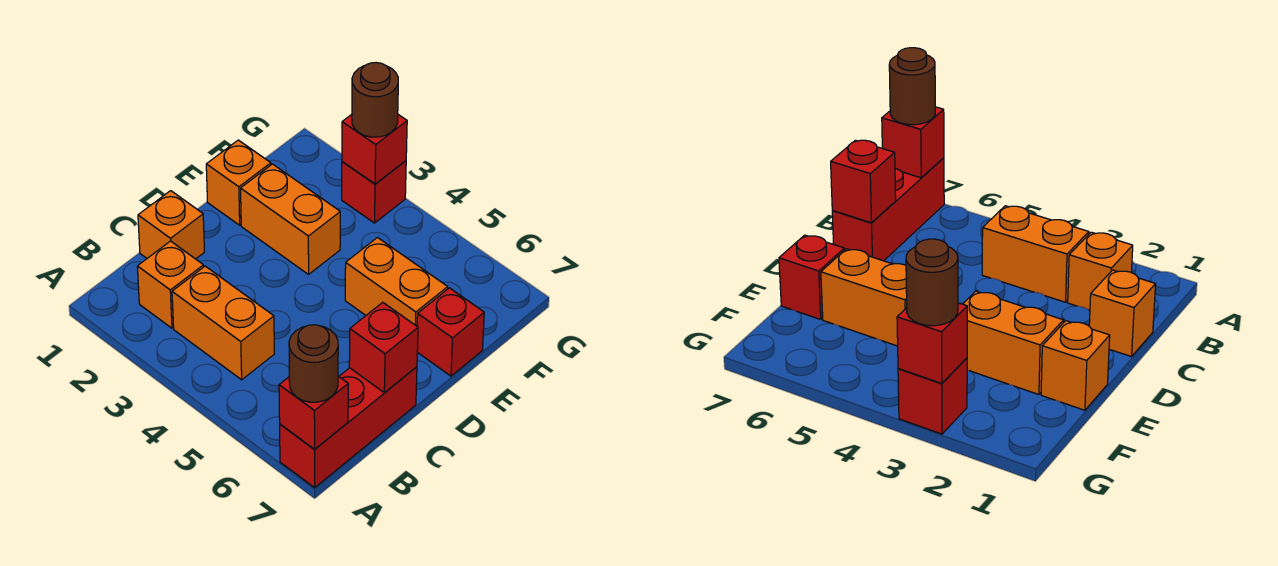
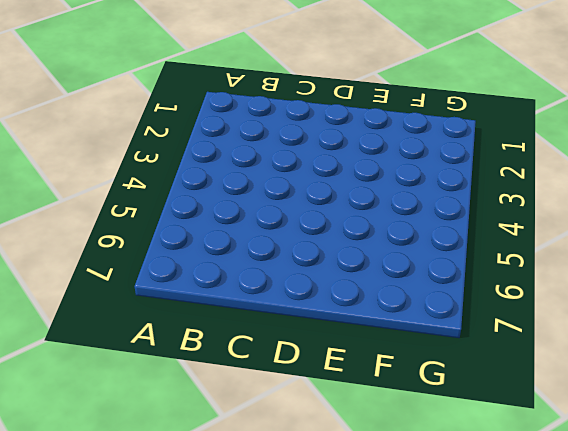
none -> red 1x3 brick [280,367,417,488]
none -> orange 1x1 brick [137,241,204,328]
none -> orange 1x2 brick [172,266,274,380]

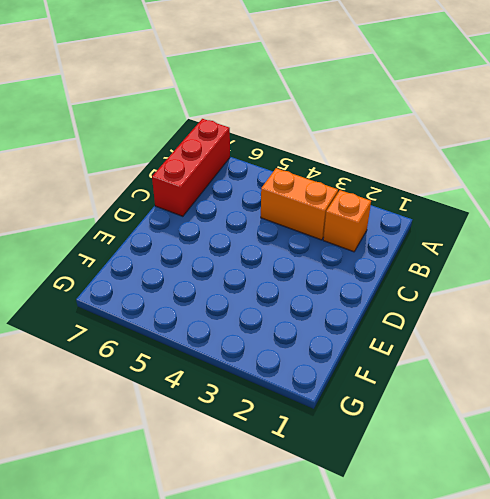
none -> orange 1x1 brick [138,191,204,259]
none -> orange 1x1 brick [206,140,271,225]
none -> orange 1x2 brick [241,164,340,274]

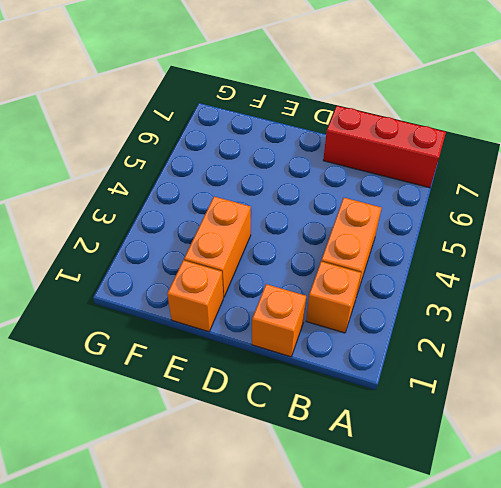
none -> orange 1x2 brick [345,238,448,326]
none -> red 1x1 brick [417,288,484,376]
none -> red 1x1 brick [342,161,406,223]

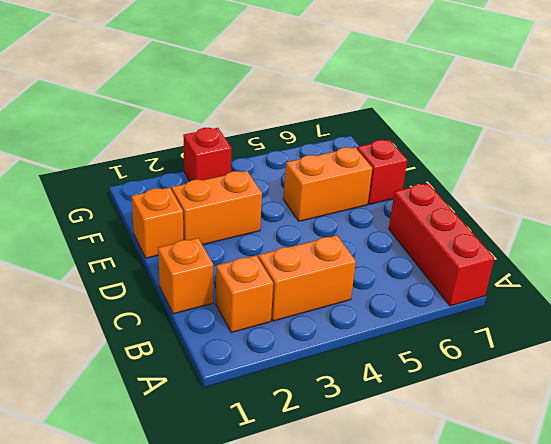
none -> red 1x1 brick [279,376,348,450]
none -> red 1x1 brick [349,302,418,393]
none -> red 1x1 brick [342,114,407,184]

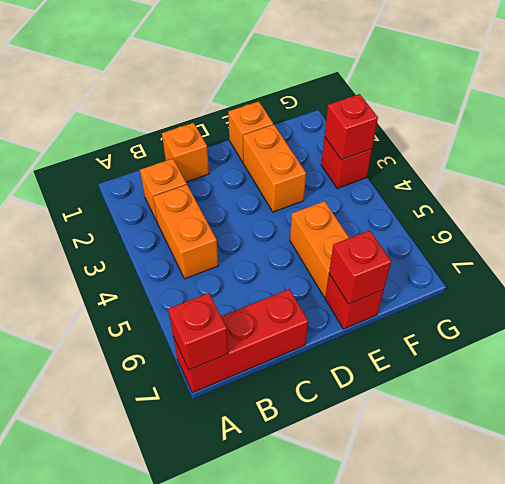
red 1x1 brick [329,230,391,304] -> red 1x1 brick moved to [349,302,418,393]
none -> brown 1x1 round brick [289,325,338,402]
none -> brown 1x1 round brick [352,63,398,137]

